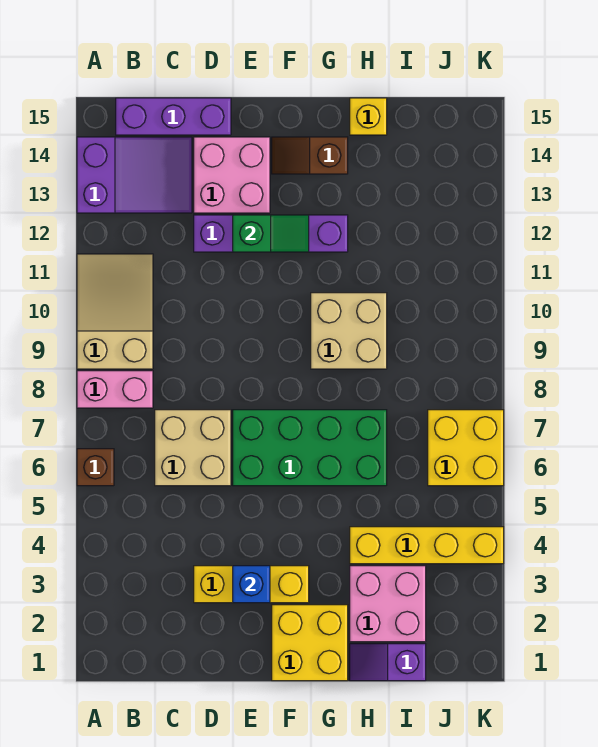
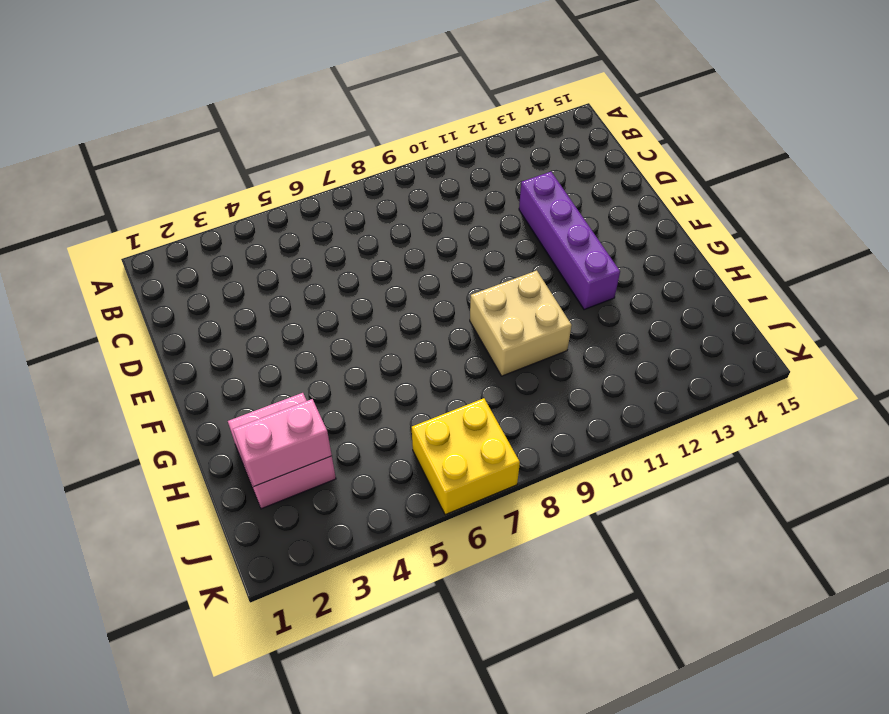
pink 1x2 brick [233,399,332,486] -> pink 1x2 brick turned to [77,371,153,408]
none -> brown 1x1 brick [77,449,114,486]
none -> tan 2x3 slope [77,254,153,369]
none -> purple 2x3 slope [77,137,192,213]

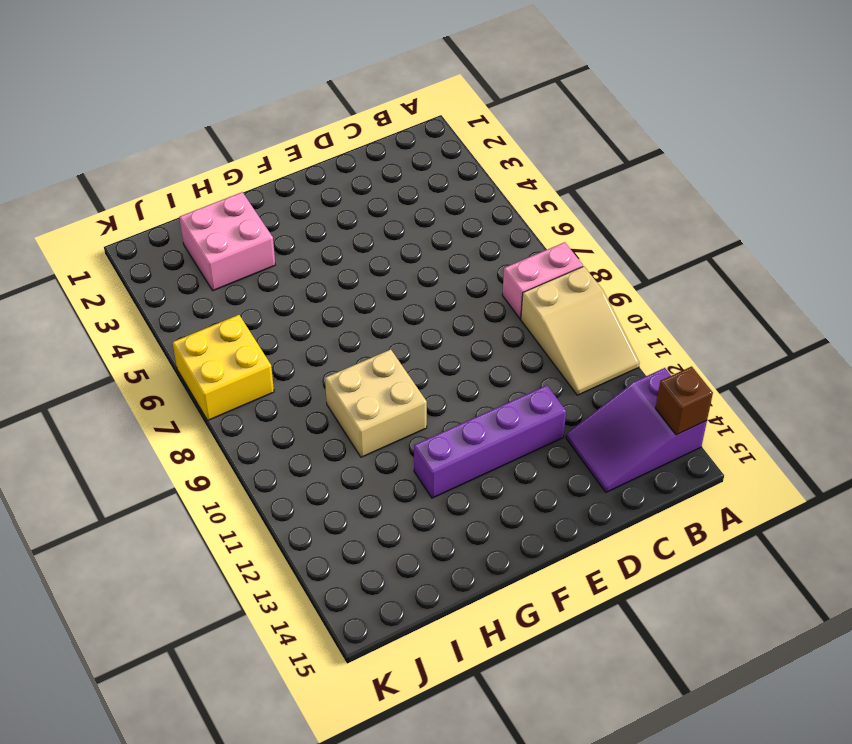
brown 1x1 brick [656,366,713,435] -> brown 1x1 brick moved to [77,449,114,486]
none -> purple 1x3 brick [116,98,231,135]
none -> tan 2x2 brick [155,410,231,486]
none -> yellow 1x3 brick [194,566,309,603]

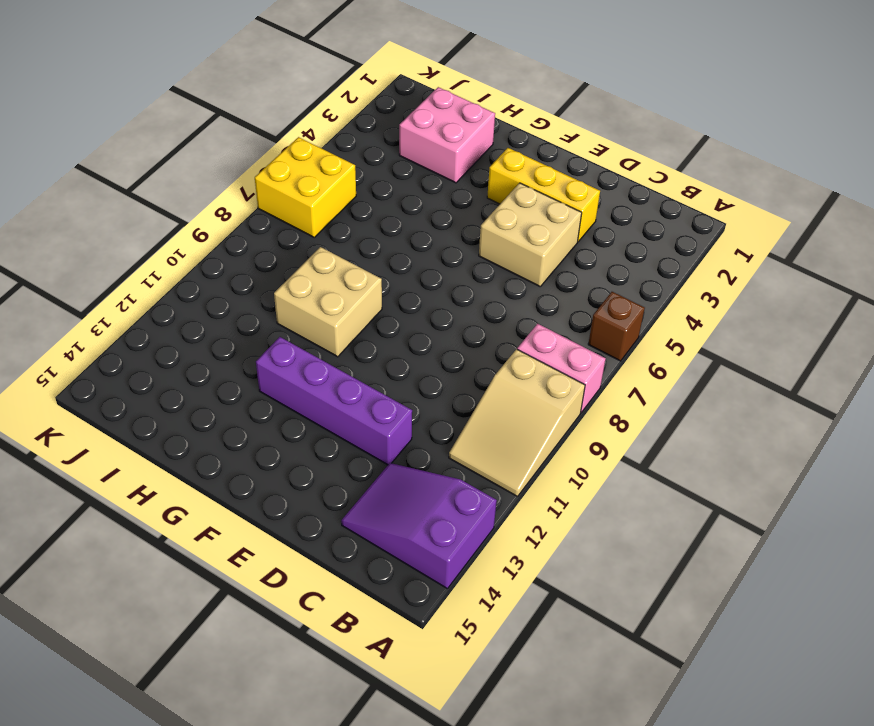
tan 2x2 brick [479,183,582,286] -> tan 2x2 brick moved to [155,410,231,486]
none -> purple 1x3 brick [116,98,231,135]
none -> pink 2x2 brick [194,137,270,213]
none -> green 2x4 brick [233,410,387,486]

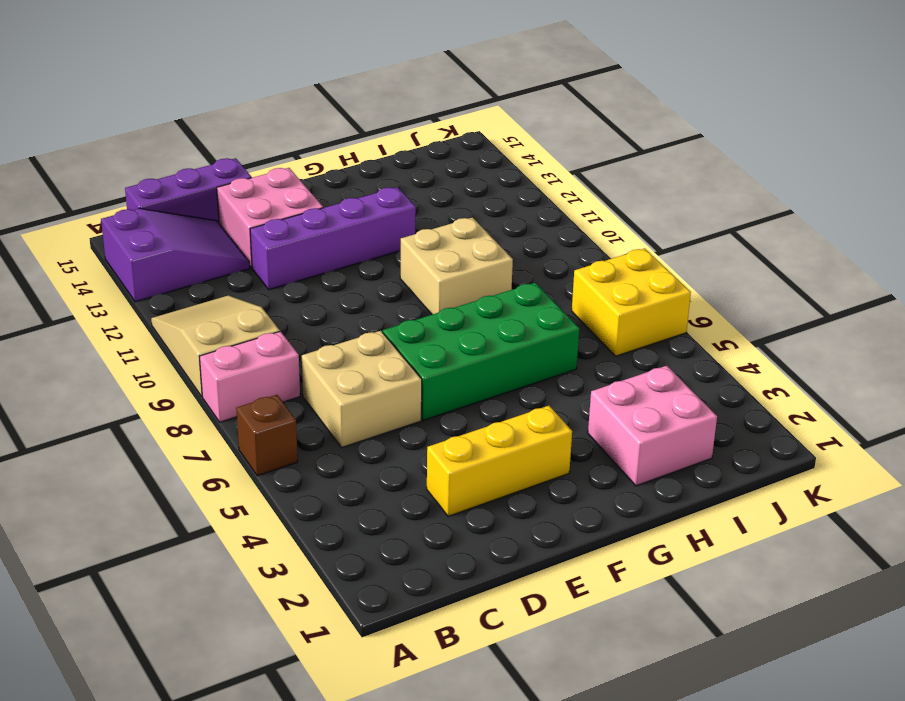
none -> yellow 2x2 brick [272,605,348,681]
none -> brown 1x2 slope [272,137,348,174]
none -> purple 1x2 slope [350,644,426,681]

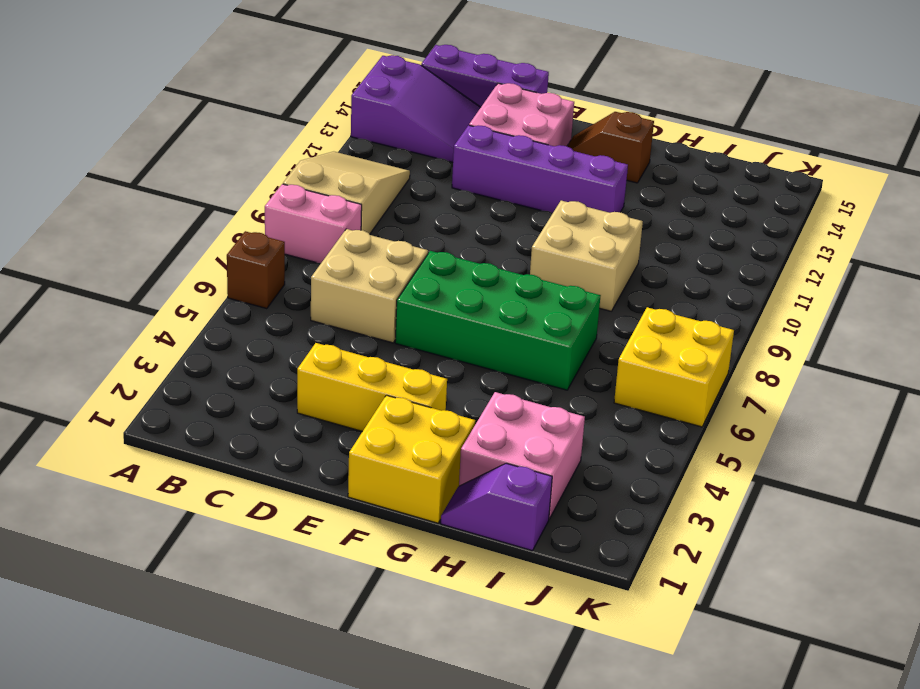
none -> yellow 1x4 brick [350,527,504,564]
none -> yellow 1x1 brick [350,98,387,135]
none -> blue 1x1 brick [233,566,270,603]

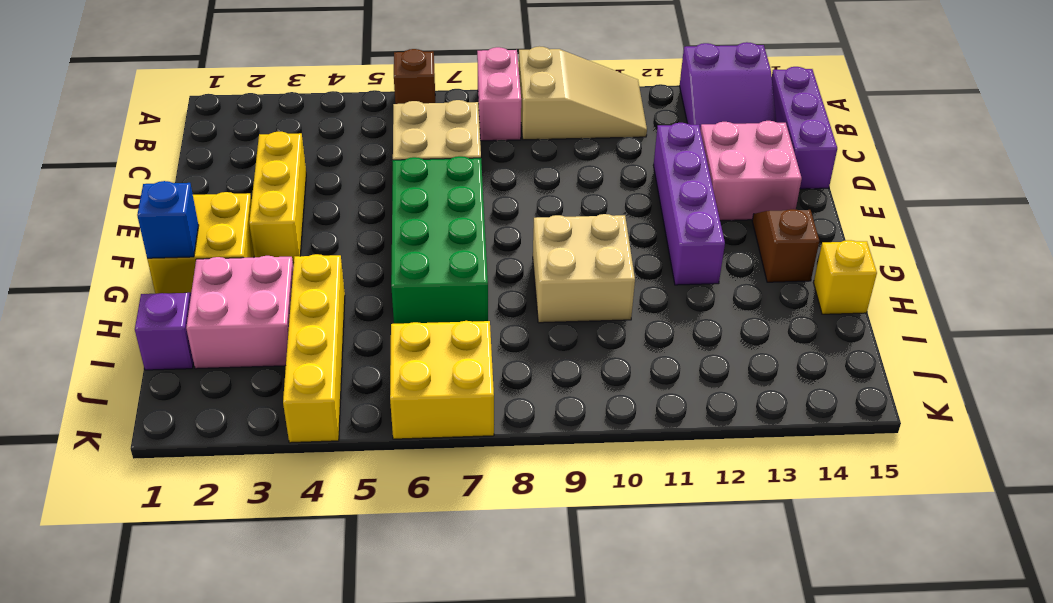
blue 1x1 brick [137,181,199,259] -> blue 1x1 brick moved to [233,566,270,603]
none -> green 1x2 slope [233,215,309,252]

